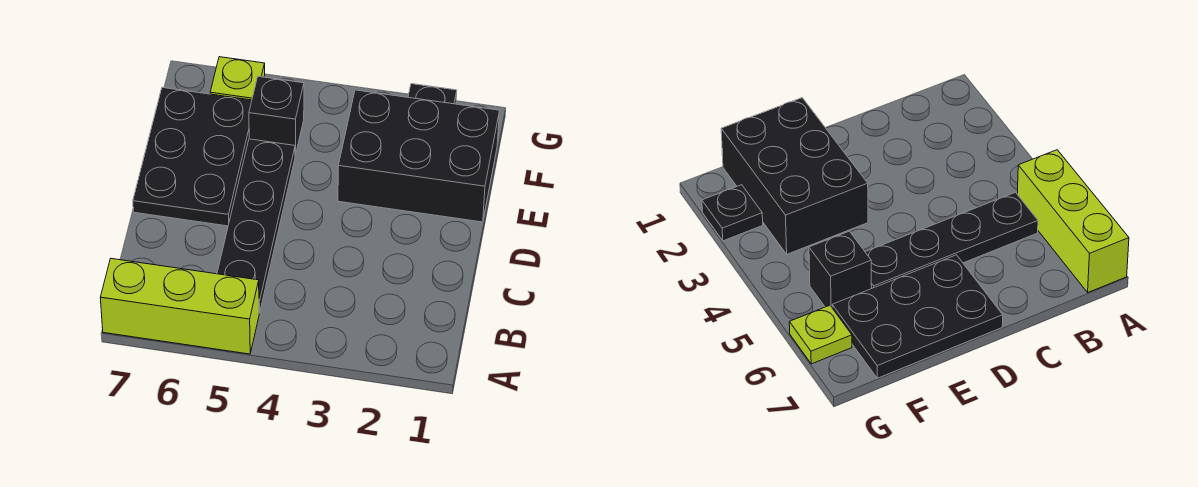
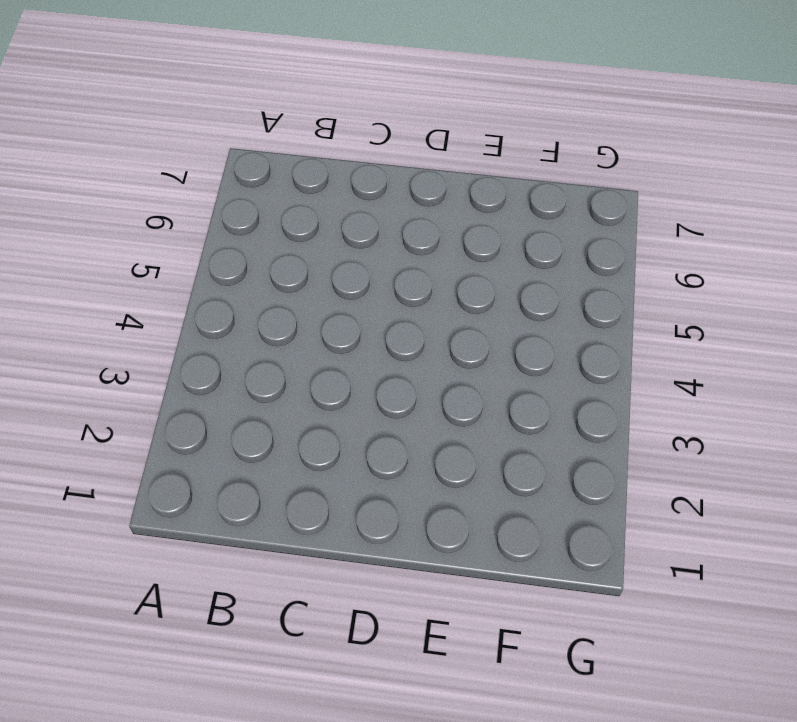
none -> lime 1x3 brick [100,259,259,354]
none -> black 1x4 plate [217,139,295,313]

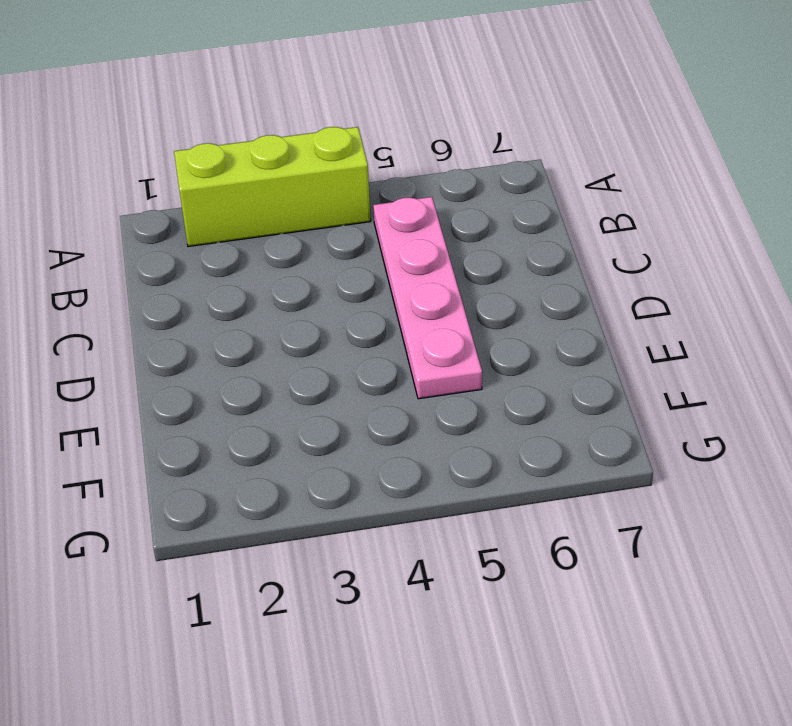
lime 1x3 brick [174,127,371,247] -> lime 1x3 brick moved to [100,259,259,354]
pink 1x4 plate [373,197,482,399] -> black 1x4 plate [217,139,295,313]
none -> black 2x3 plate [133,87,252,226]
none -> black 2x3 brick [338,90,499,222]

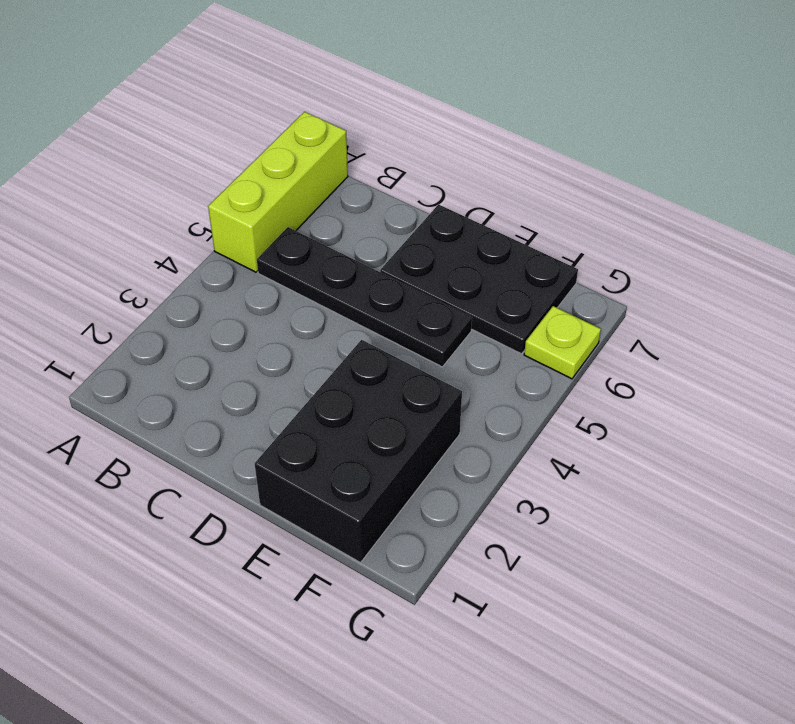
none -> black 1x1 brick [249,76,304,155]
none -> black 1x1 plate [408,84,457,104]

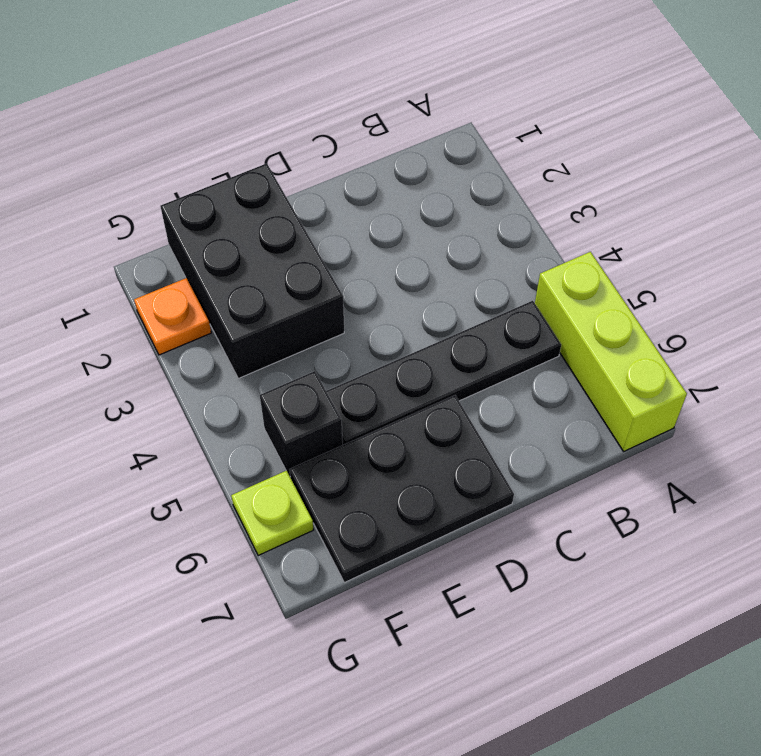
orange 1x1 plate [134,278,211,355] -> black 1x1 plate [408,84,457,104]

